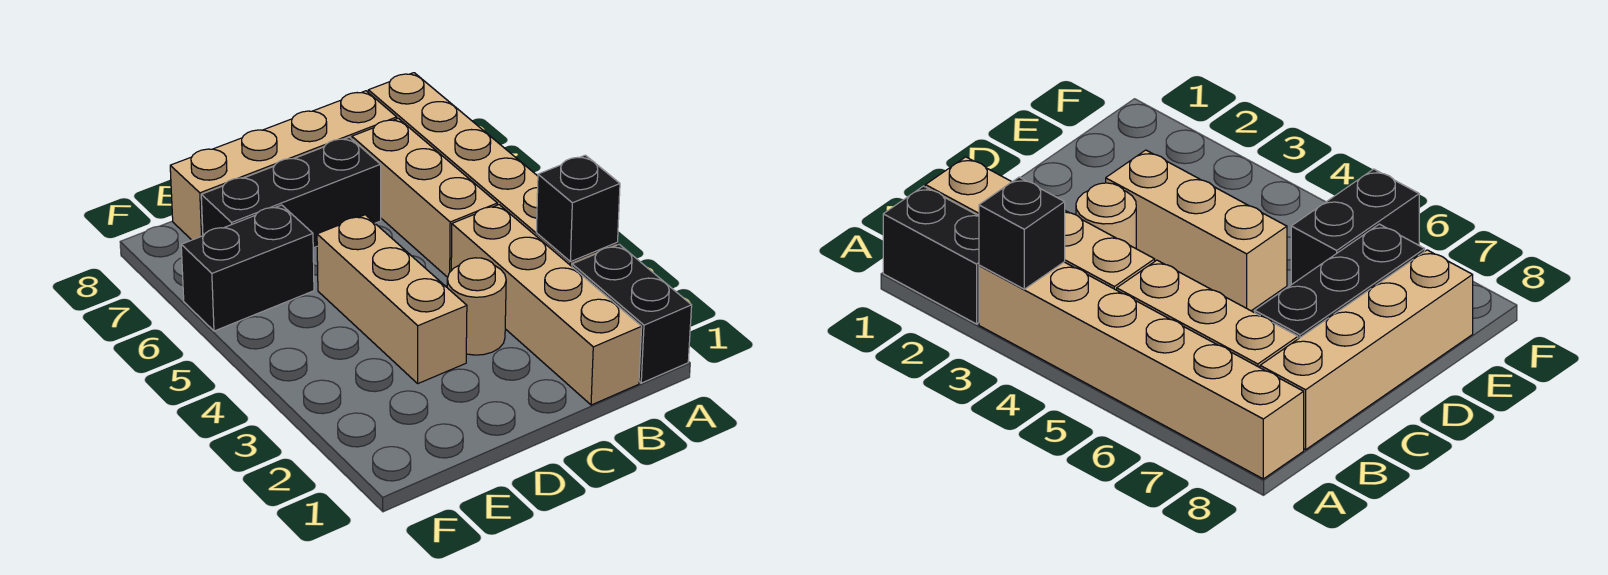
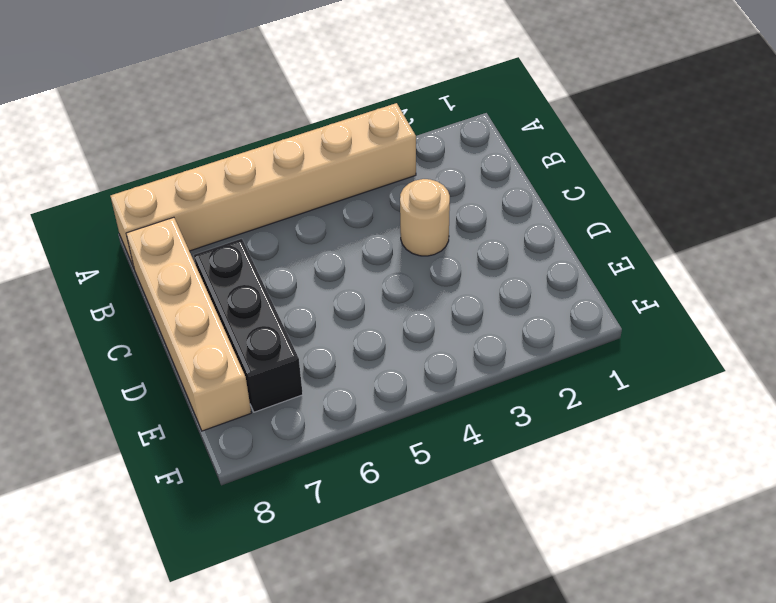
none -> black 1x2 brick [572,244,692,383]
none -> tan 1x4 brick [451,205,642,405]

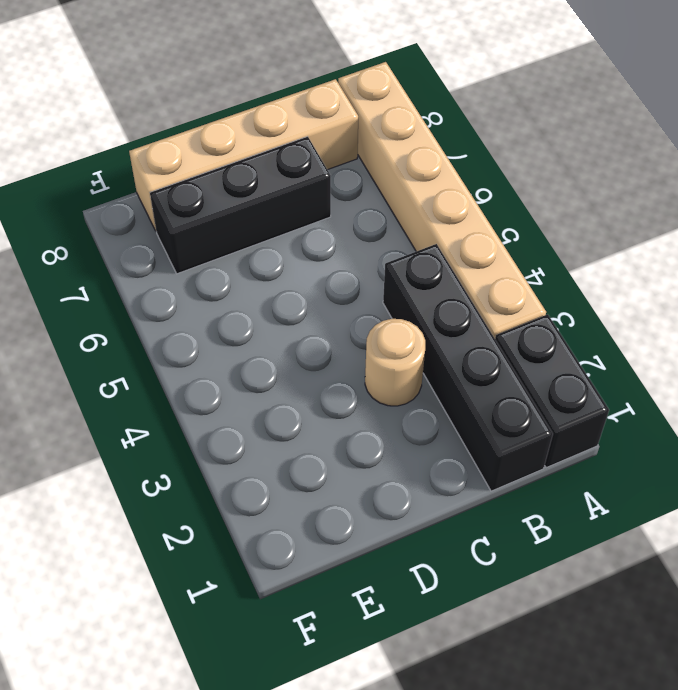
black 1x4 brick [383,244,553,491] -> tan 1x4 brick [451,205,642,405]
none -> tan 1x3 brick [352,118,497,277]
none -> tan 1x3 brick [317,215,467,383]

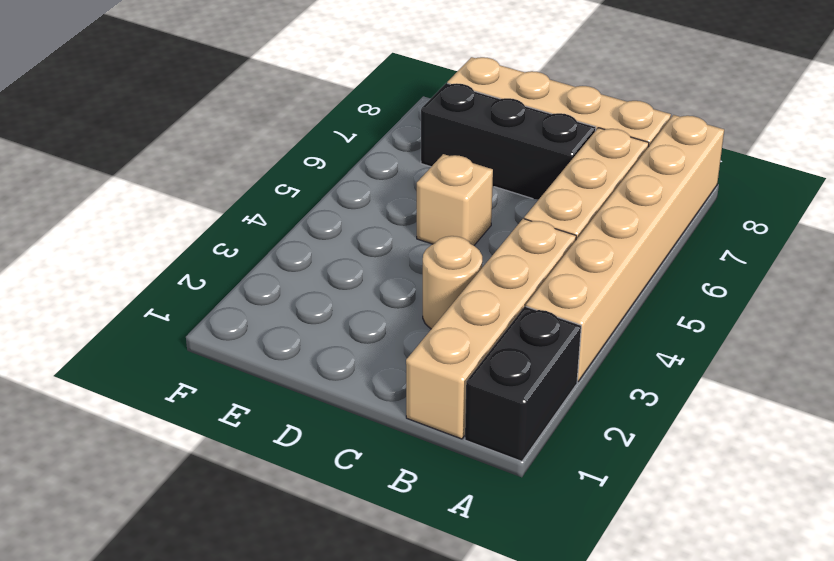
tan 1x1 brick [417,154,493,245] -> tan 1x3 brick [317,215,467,383]
none -> black 1x2 brick [181,205,314,331]
none -> black 1x1 brick [536,155,620,262]

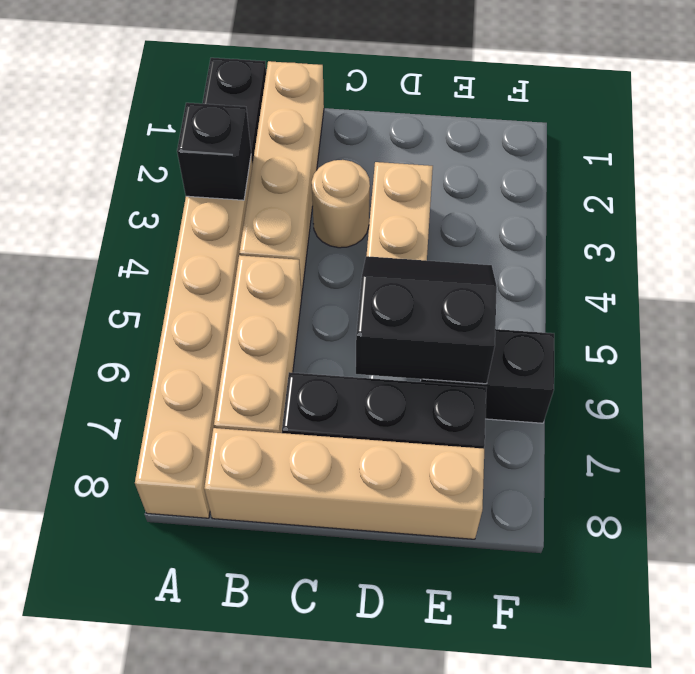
black 2x2 slope [356,256,497,384] -> none

